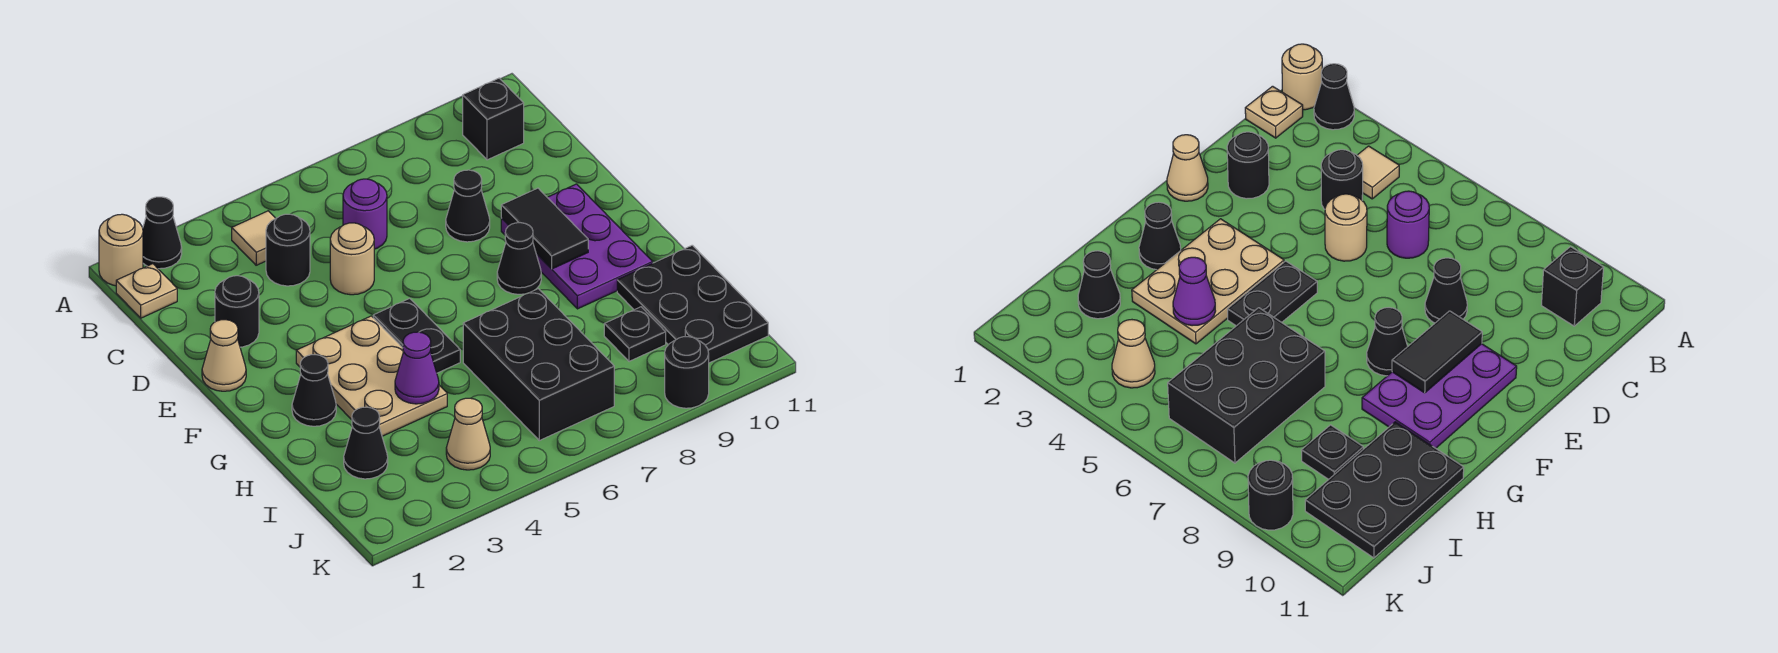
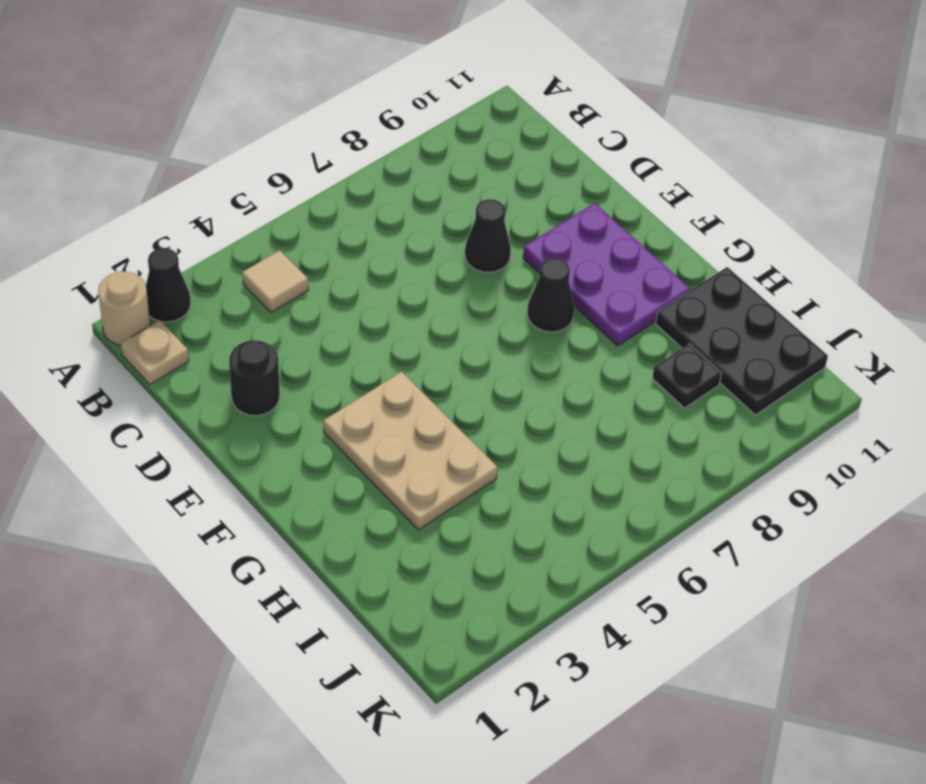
none -> black 1x1 brick [463,78,524,160]
none -> black 1x1 round brick [266,214,310,286]
none -> purple 1x1 round brick [343,179,387,249]

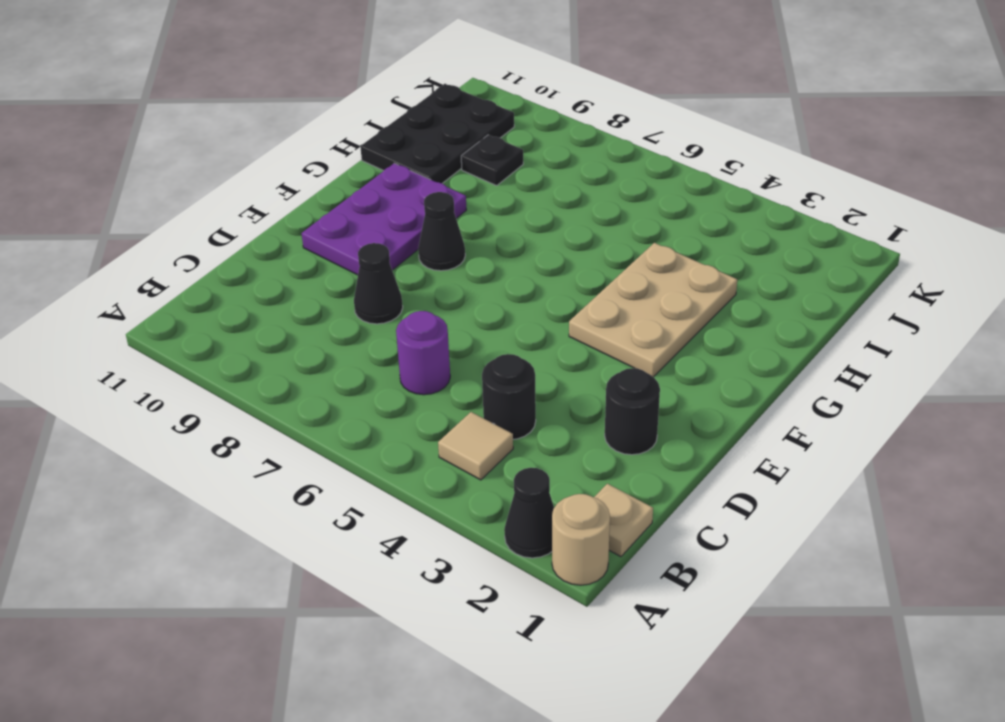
none -> black 1x1 brick [463,78,524,160]
none -> tan 1x1 round brick [330,223,374,295]
none -> tan 1x1 cone [202,320,246,391]

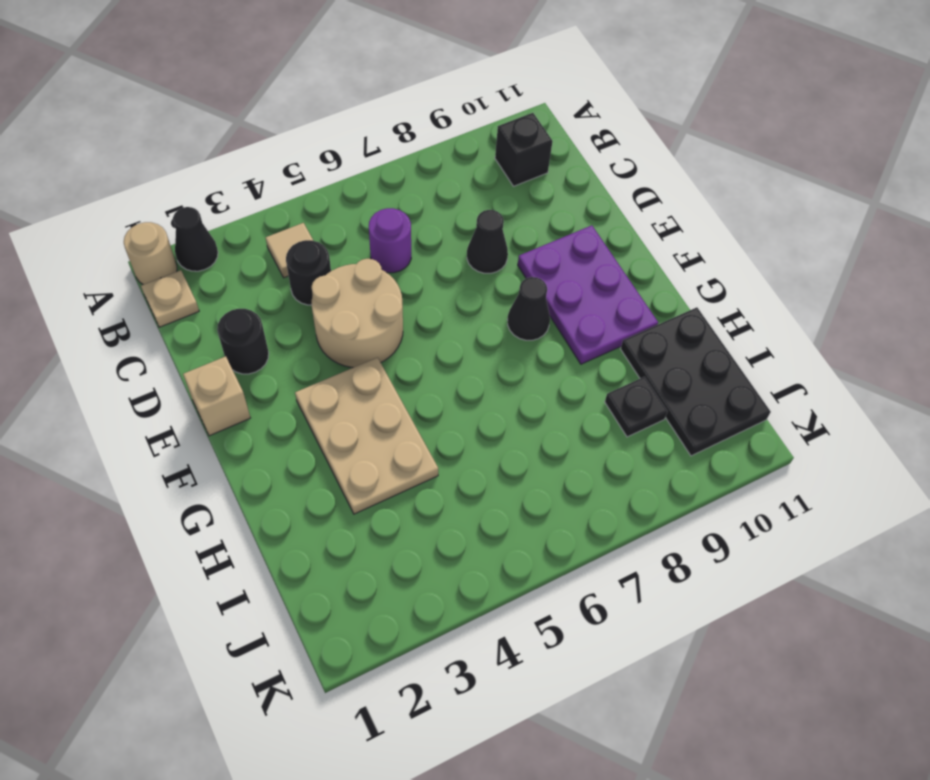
tan 2x2 round brick [312,259,403,368] -> tan 1x1 round brick [330,223,374,295]
tan 1x1 brick [183,356,250,436] -> tan 1x1 cone [202,320,246,391]
none -> black 1x2 plate [373,298,460,373]
none -> black 1x1 cone [292,355,336,426]
none -> black 2x3 brick [463,289,614,440]

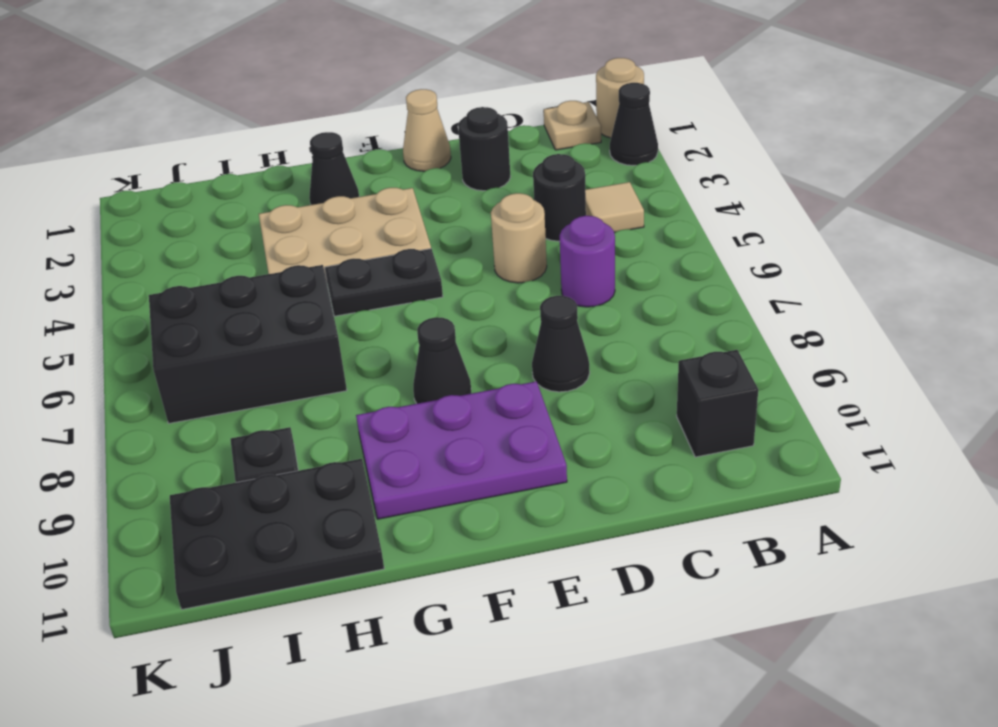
none -> black 1x1 cone [344,407,388,479]
none -> tan 1x1 cone [446,398,490,470]
none -> black 1x1 round brick [665,337,709,408]

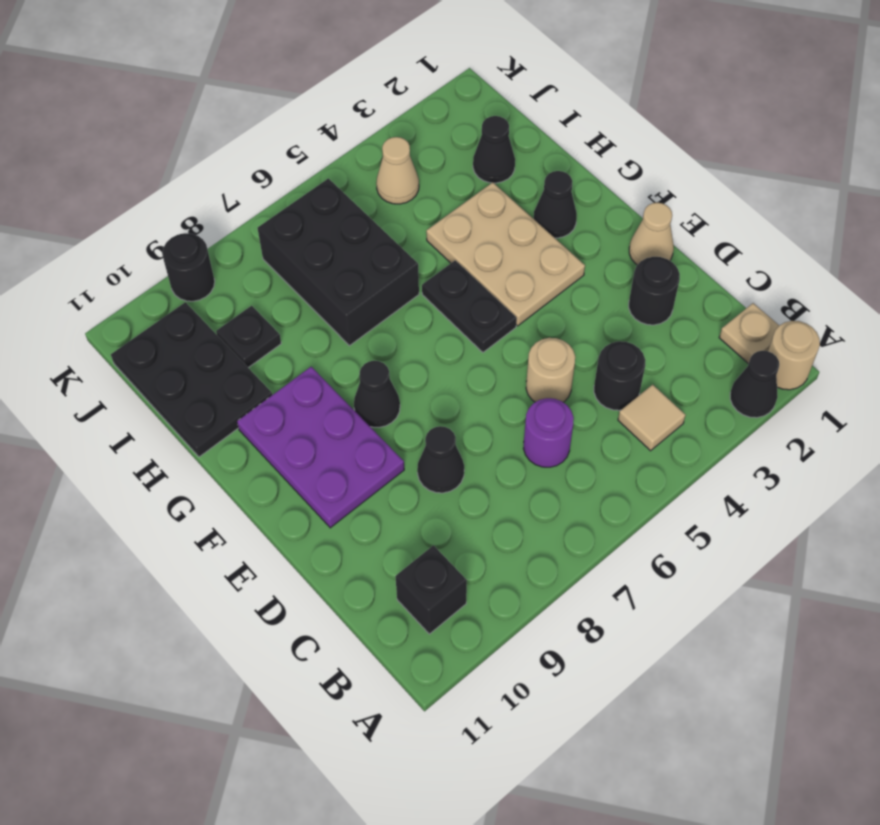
none -> black 1x2 tile [501,188,588,269]
none -> purple 1x1 cone [395,332,439,404]

